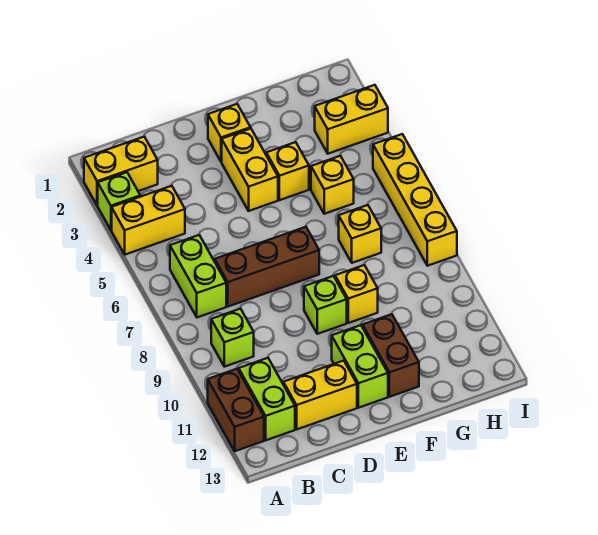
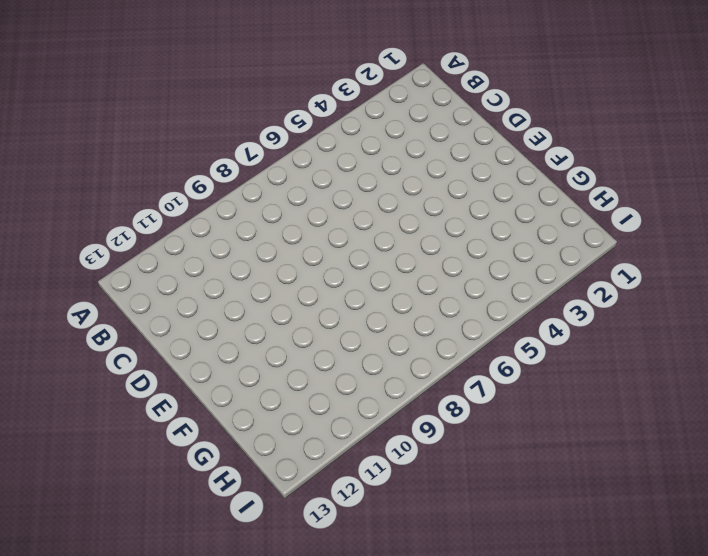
none -> yellow 1x2 brick [84,137,158,206]
none -> lime 1x1 brick [98,172,140,230]
none -> yellow 1x2 brick [112,186,185,255]

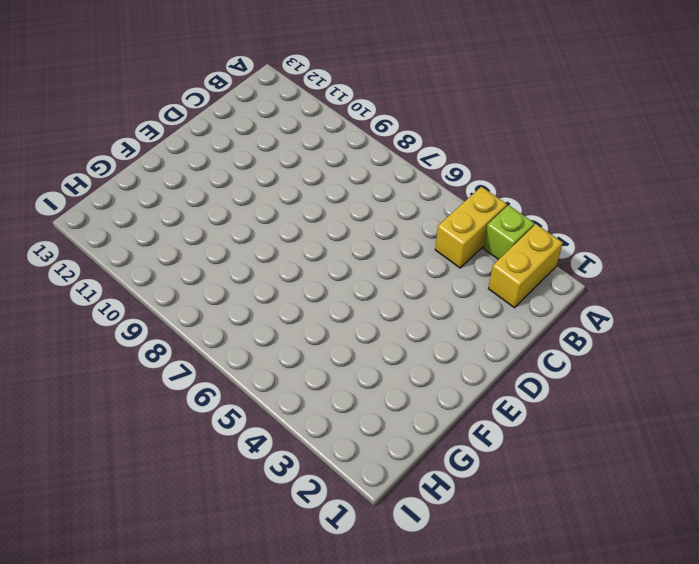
none -> brown 1x2 brick [208,369,264,451]
none -> lime 1x2 brick [170,235,226,317]
none -> lime 1x1 brick [211,309,254,367]

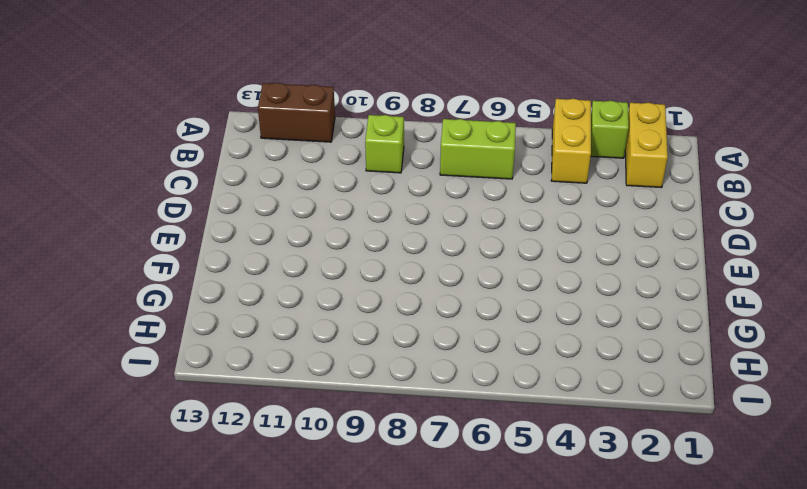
none -> lime 1x2 brick [239,358,295,440]
none -> brown 1x3 brick [215,227,319,307]
none -> yellow 1x2 brick [283,361,357,429]

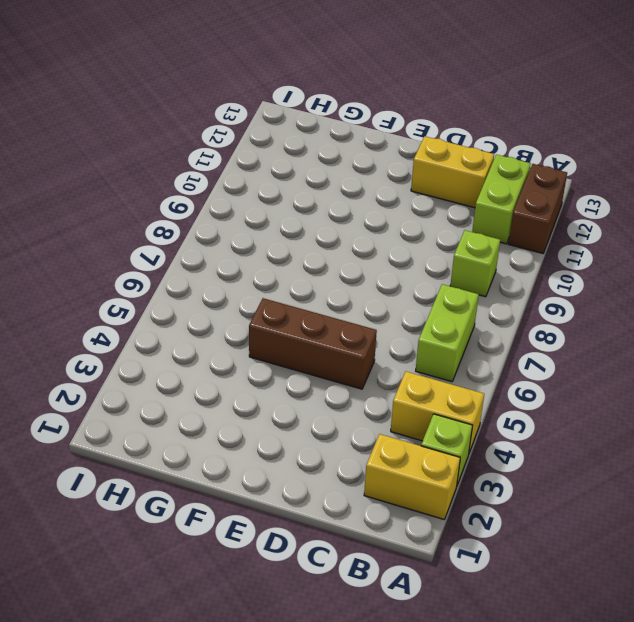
brown 1x3 brick [249,298,377,389] -> brown 1x3 brick moved to [215,227,319,307]
none -> yellow 1x1 brick [208,104,250,162]
none -> yellow 1x2 brick [222,128,278,211]
none -> lime 1x1 brick [304,276,347,334]

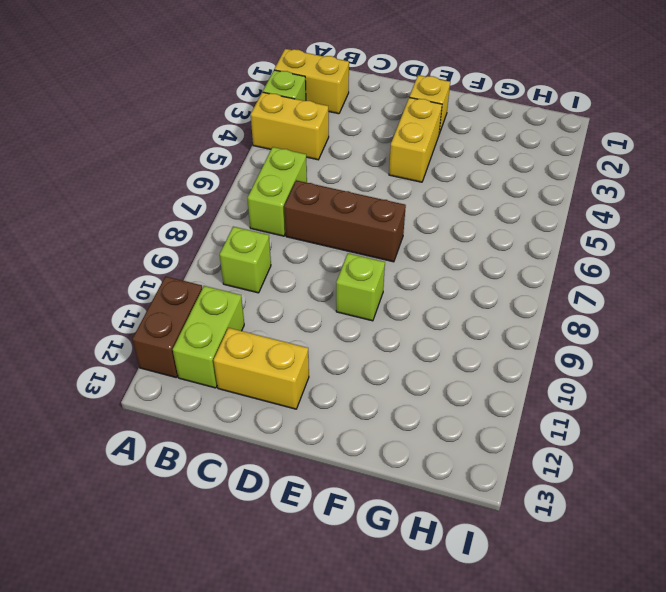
none -> lime 1x2 brick [332,325,388,408]
none -> yellow 1x1 brick [266,142,309,200]
none -> yellow 1x1 brick [335,265,378,323]

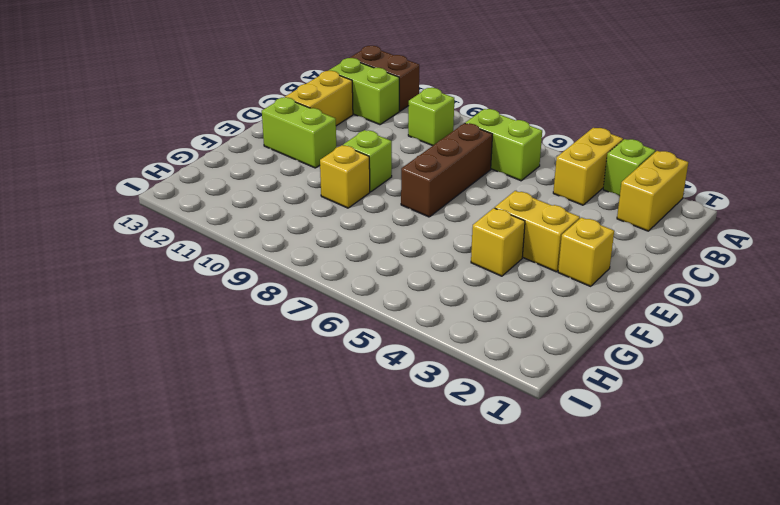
none -> brown 1x2 brick [363,314,419,397]
none -> yellow 1x1 brick [311,156,354,214]
none -> yellow 1x1 brick [339,205,381,263]

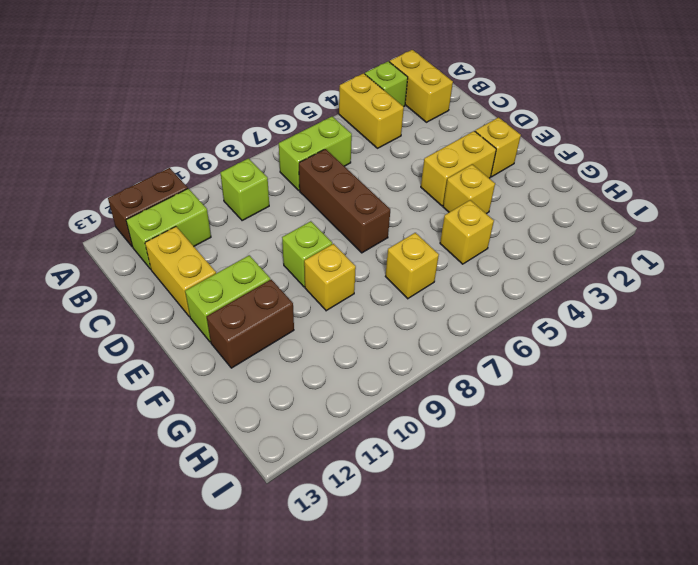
none -> yellow 1x2 brick [315,85,388,154]
none -> yellow 1x4 brick [373,134,457,266]

